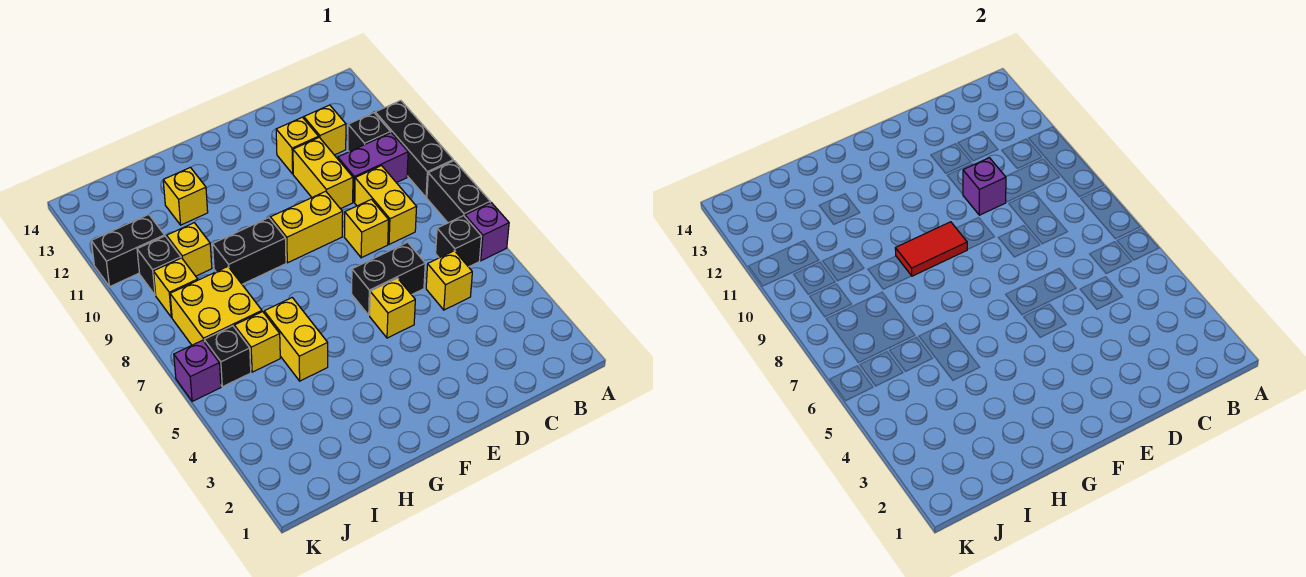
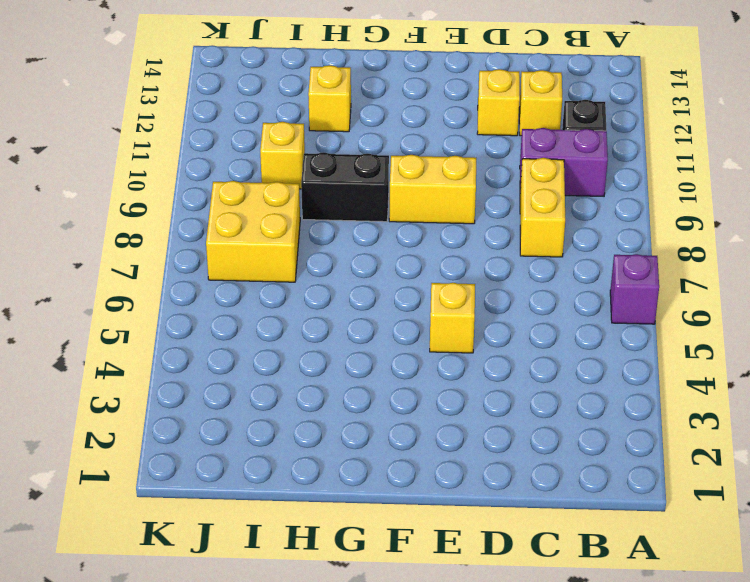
none -> black 1x2 brick [427,161,490,223]
none -> black 1x3 brick [375,101,453,197]
none -> black 1x1 brick [436,216,481,267]

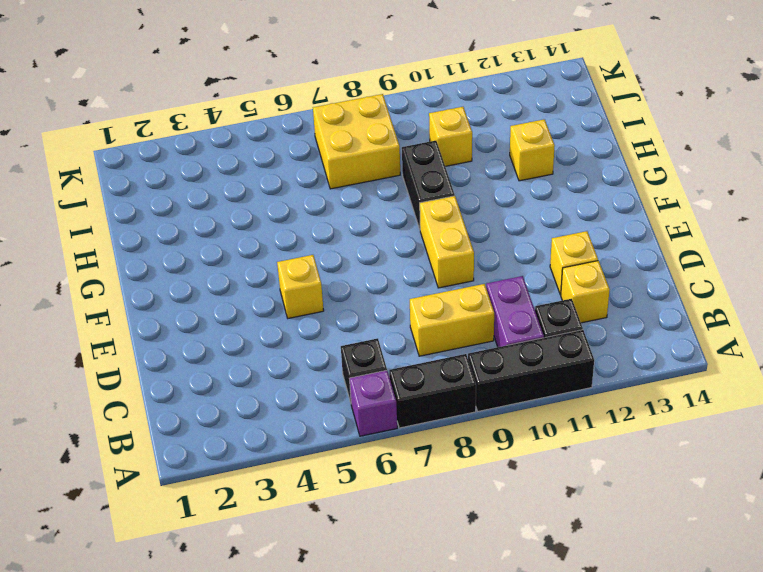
none -> yellow 1x1 brick [426,251,472,310]
none -> black 1x2 brick [352,242,425,315]
none -> yellow 1x1 brick [344,199,389,258]

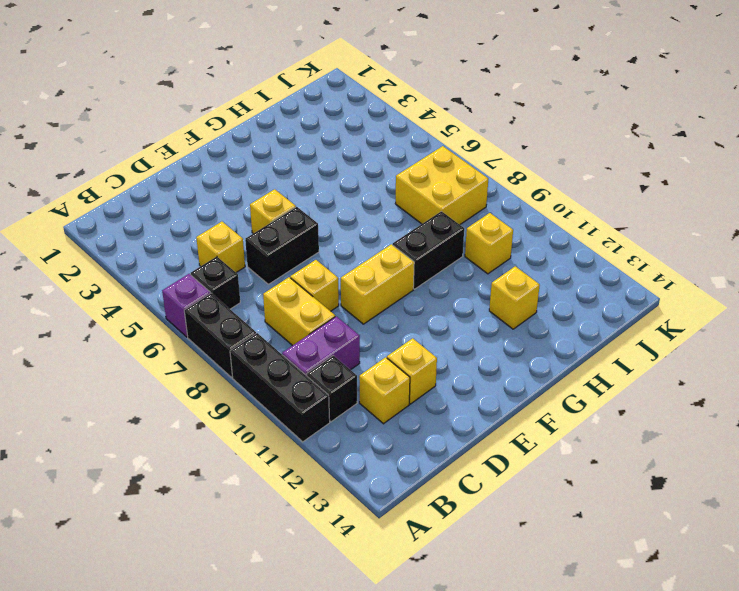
none -> yellow 1x2 brick [293,137,353,209]
none -> yellow 1x2 brick [264,298,328,381]
none -> yellow 1x1 brick [234,312,280,372]

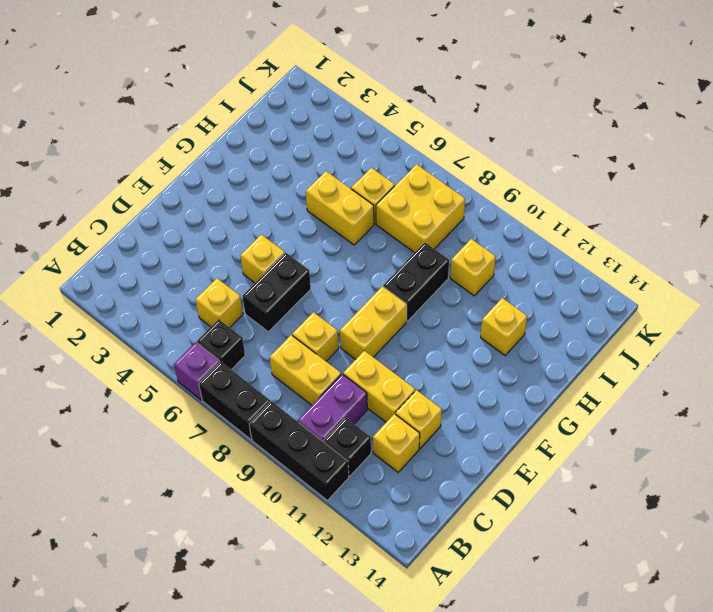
none -> black 1x1 brick [204,326,251,387]
none -> yellow 1x1 brick [153,258,198,317]
none -> black 1x1 brick [137,236,181,295]

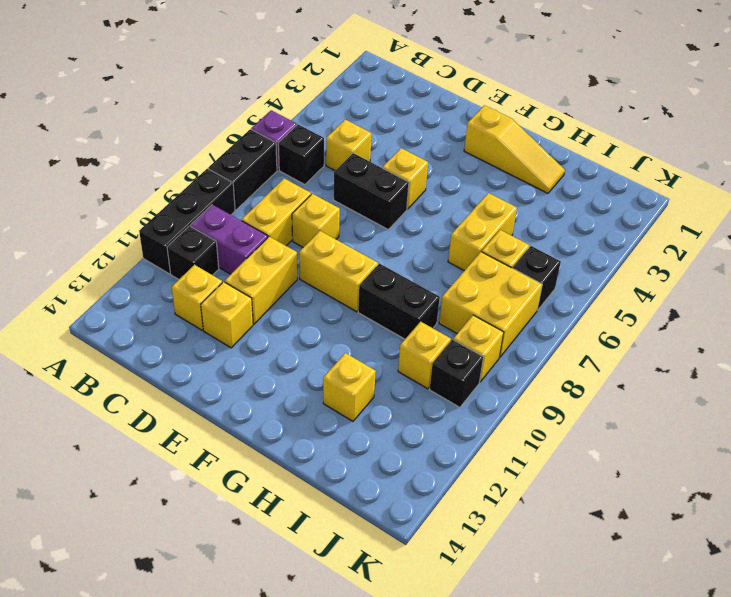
yellow 1x3 slope [464,105,565,193] -> none
none -> black 1x2 brick [91,215,164,287]
none -> purple 1x1 brick [174,340,221,401]
none -> purple 1x1 brick [963,158,1006,215]

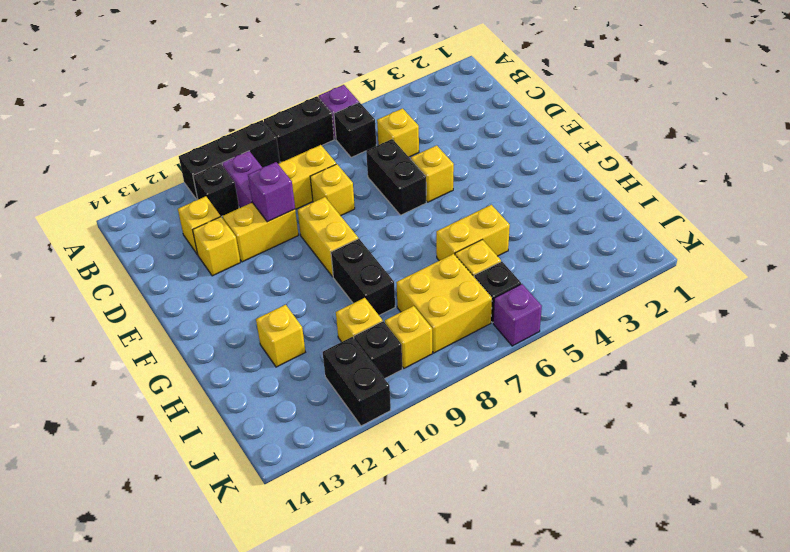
none -> red 1x2 tile [895,222,967,276]

